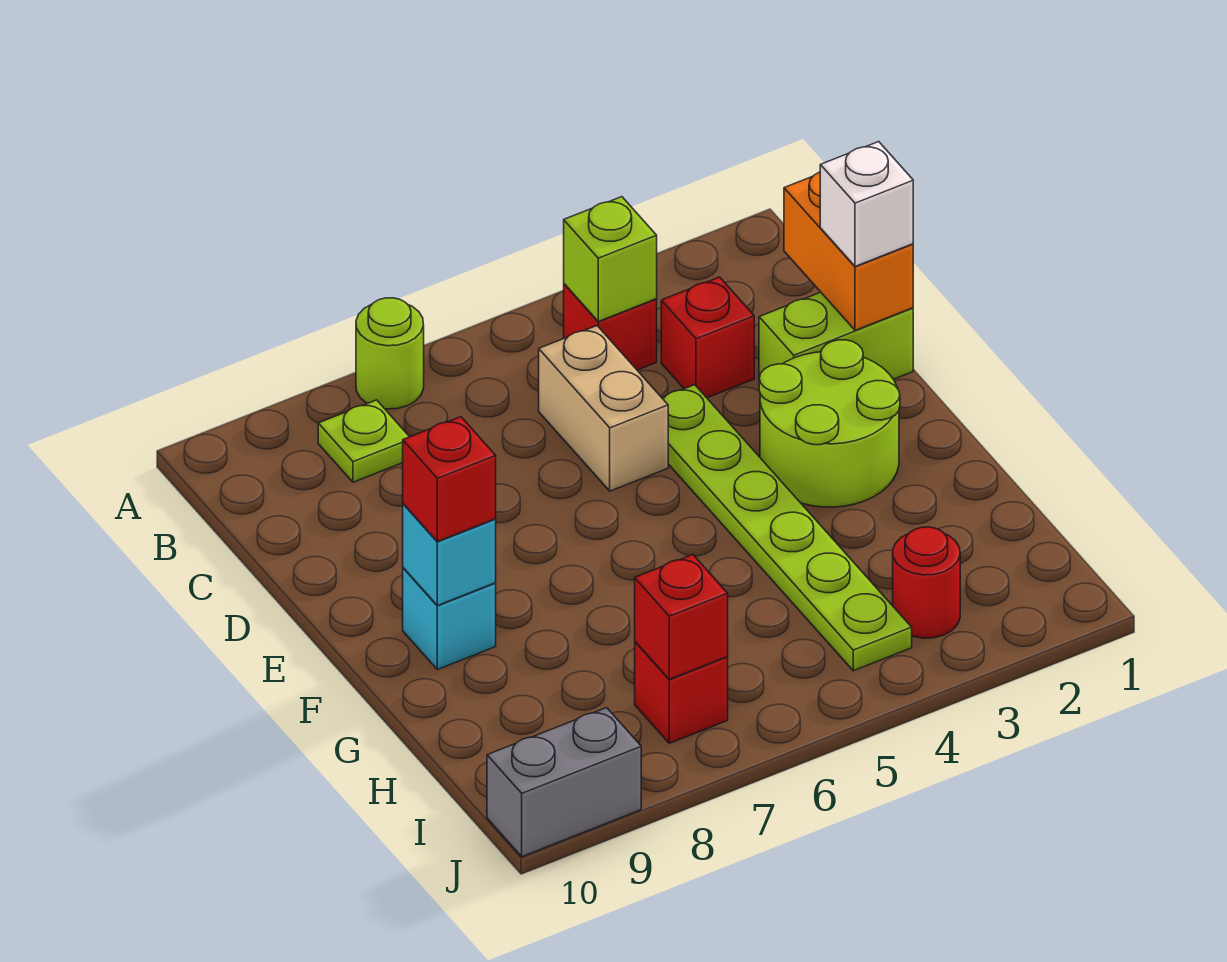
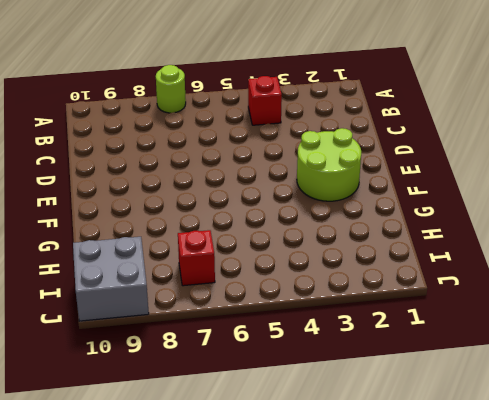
grey 2x2 brick [73,237,149,321] -> grey 1x2 brick [487,708,641,857]
none -> lime 1x1 plate [318,400,409,482]
none -> red 1x1 brick [661,277,754,398]
none -> tan 1x2 brick [539,326,668,491]

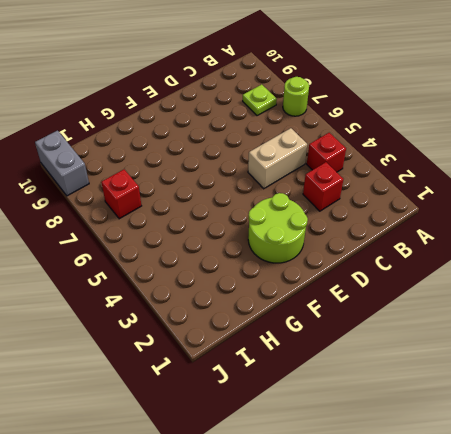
none -> lime 1x2 brick [759,292,913,379]
none -> lime 1x6 plate [662,385,912,671]
none -> cyan 1x1 brick [403,568,496,669]

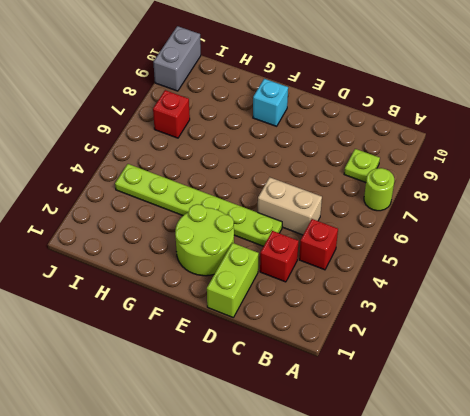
none -> red 1x1 round brick [893,527,960,638]
none -> lime 1x1 brick [564,197,657,321]
none -> orange 1x2 brick [784,172,913,330]

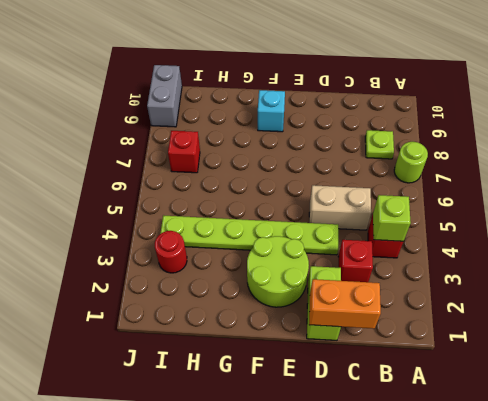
none -> cyan 1x1 brick [403,504,496,606]
none -> red 1x1 brick [635,555,728,679]
none -> white 1x1 brick [820,142,913,266]

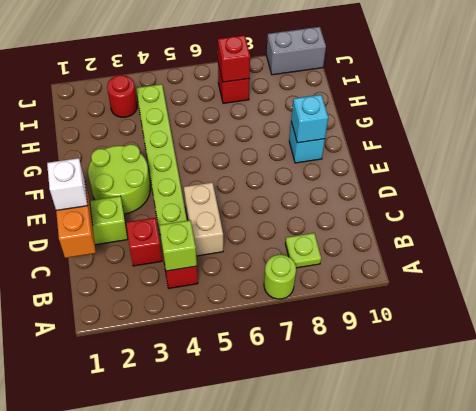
none -> red 1x1 brick [403,417,496,542]

